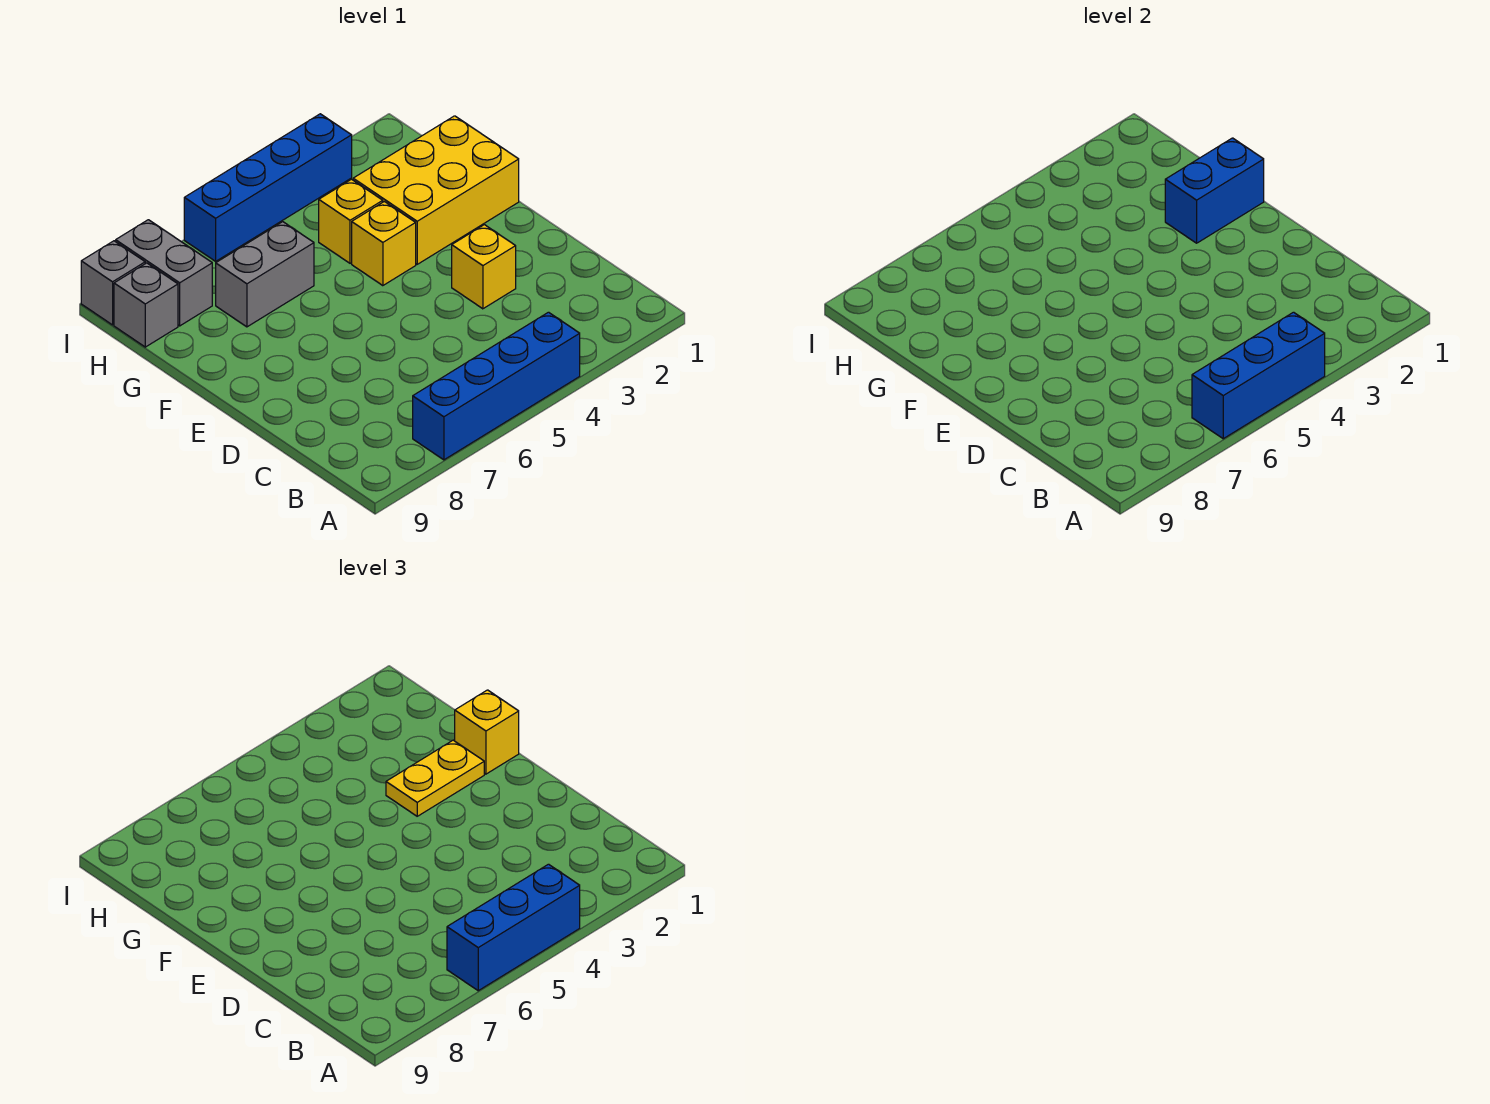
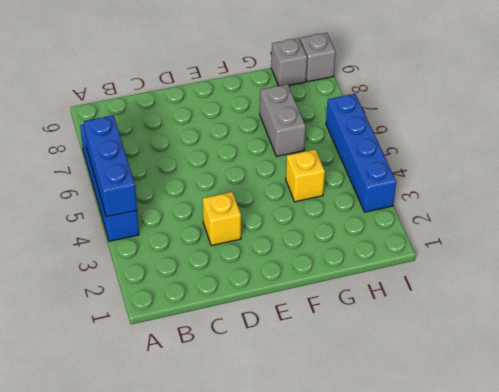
none -> yellow 2x3 brick [353,116,519,264]
none -> yellow 1x1 brick [352,201,416,286]
none -> grey 1x2 brick [116,220,212,326]

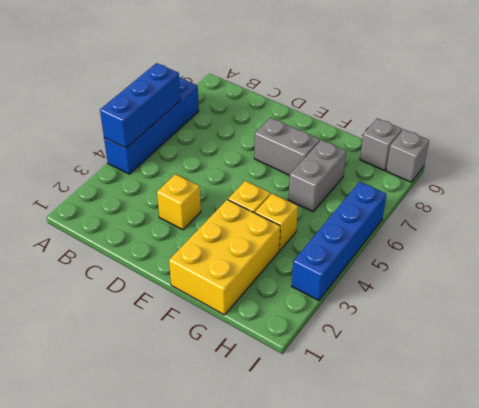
grey 1x2 brick [254,118,320,175] -> grey 1x2 brick moved to [116,220,212,326]
none -> blue 1x2 brick [1165,138,1264,243]
none -> blue 1x3 brick [447,864,580,991]
none -> yellow 1x1 brick [455,690,519,774]

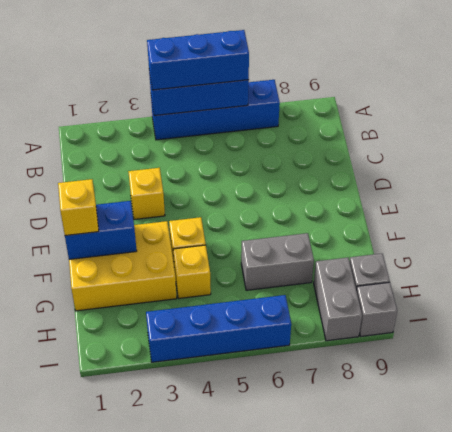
none -> yellow 1x2 plate [386,740,484,816]

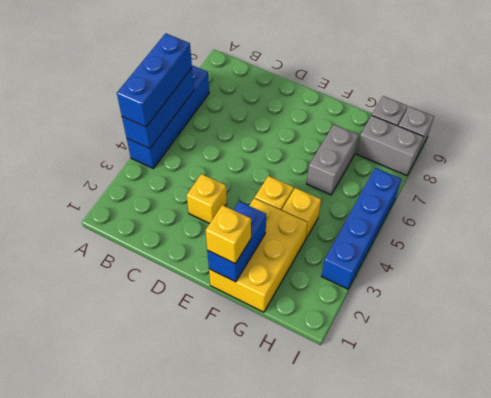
none -> yellow 1x2 plate [386,740,484,816]

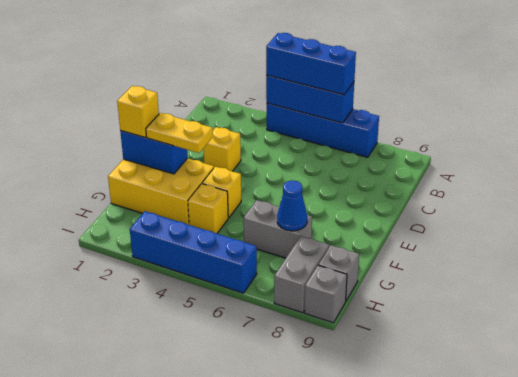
blue 1x1 cone [277,181,307,231] -> none

